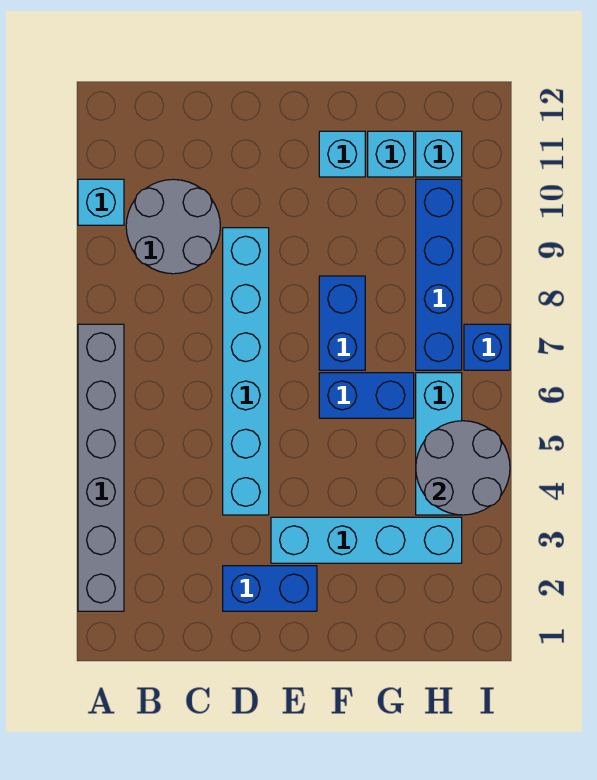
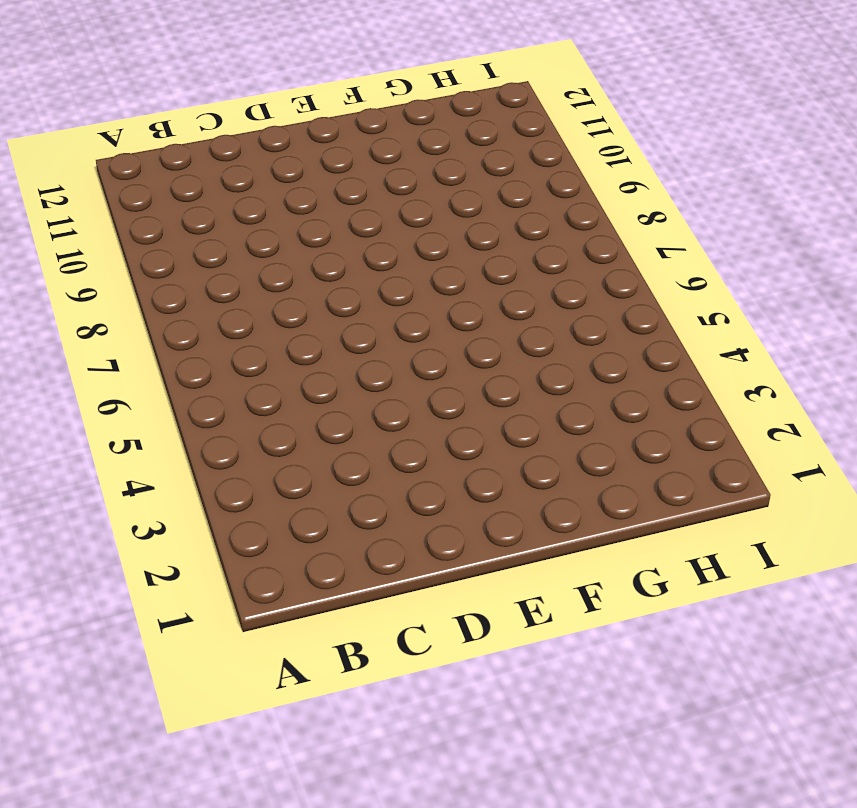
none -> grey 1x6 brick [78,324,124,611]
none -> cyan 1x1 brick [78,179,124,225]
none -> grey 2x2 round brick [126,179,220,274]

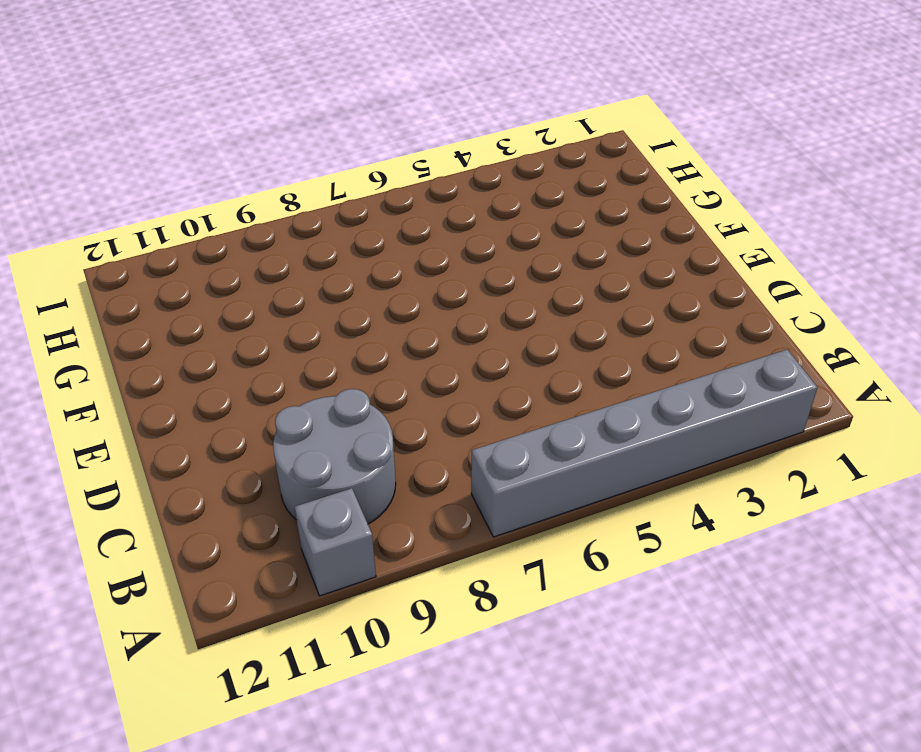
grey 1x1 brick [295,488,376,596] -> cyan 1x1 brick [78,179,124,225]
none -> blue 1x2 brick [223,566,317,611]
none -> cyan 1x6 brick [223,228,269,515]
none -> cyan 1x4 brick [271,517,462,563]

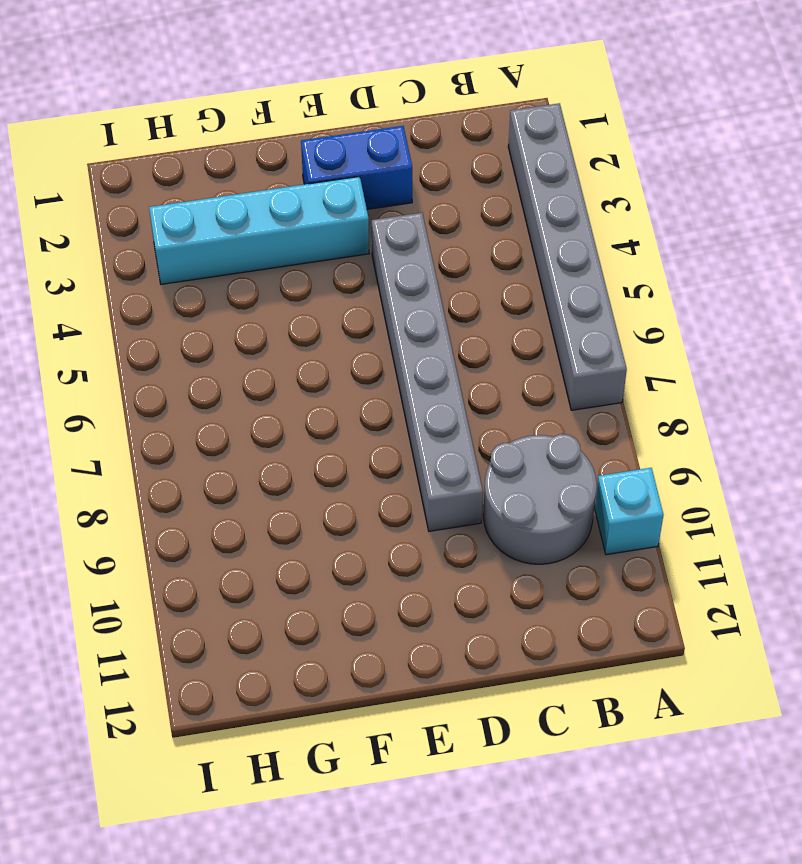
grey 1x6 brick [372,213,483,531] -> cyan 1x6 brick [223,228,269,515]
none -> blue 1x2 brick [319,373,414,418]
none -> blue 1x2 brick [319,276,365,370]
none -> cyan 1x1 brick [319,131,365,177]

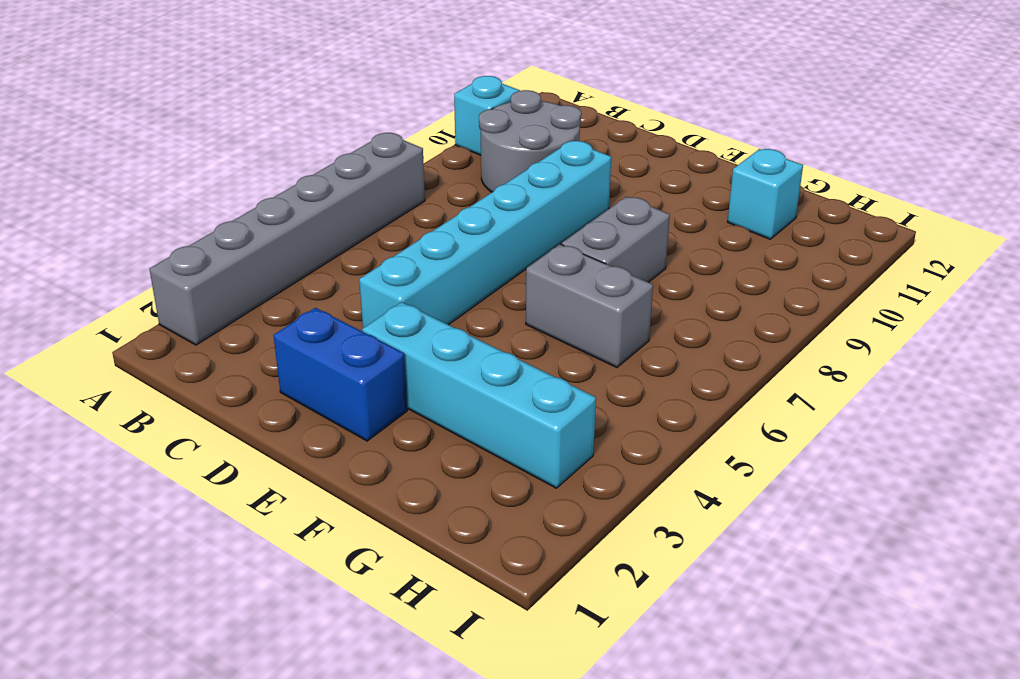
grey 1x2 brick [526,244,653,367] -> blue 1x2 brick [319,373,414,418]
grey 1x2 brick [562,197,670,282] -> blue 1x2 brick [319,276,365,370]
none -> cyan 1x1 brick [319,131,365,177]
none -> cyan 1x3 brick [416,373,462,515]
none -> blue 1x4 brick [416,179,462,370]

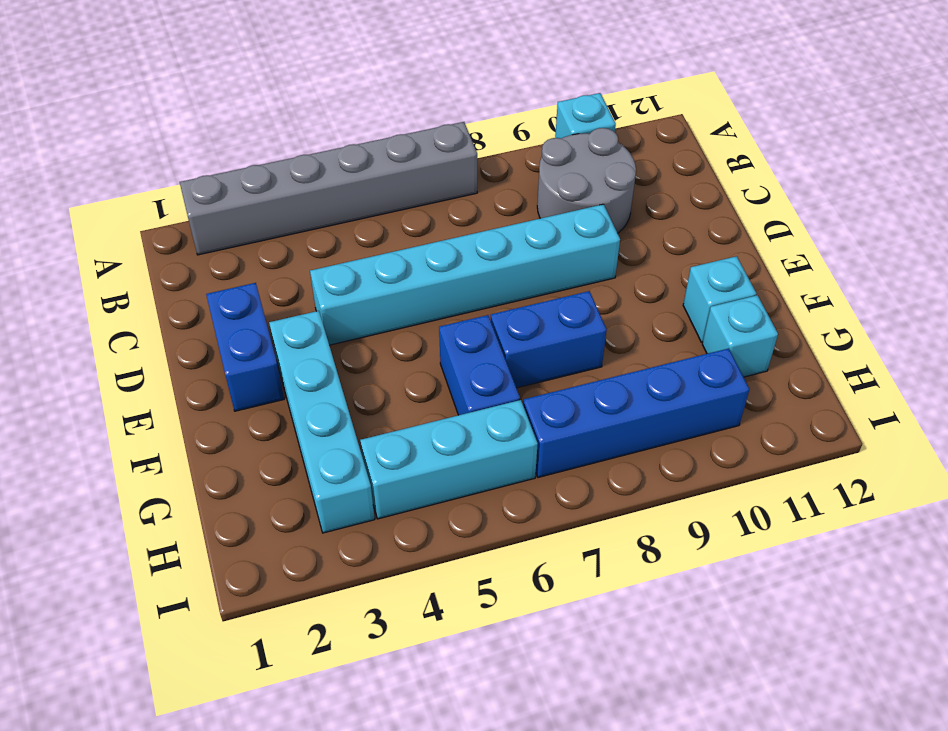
none -> cyan 1x1 brick [416,131,462,177]
none -> blue 1x1 brick [464,324,510,370]
none -> grey 2x2 round brick [416,421,510,515]

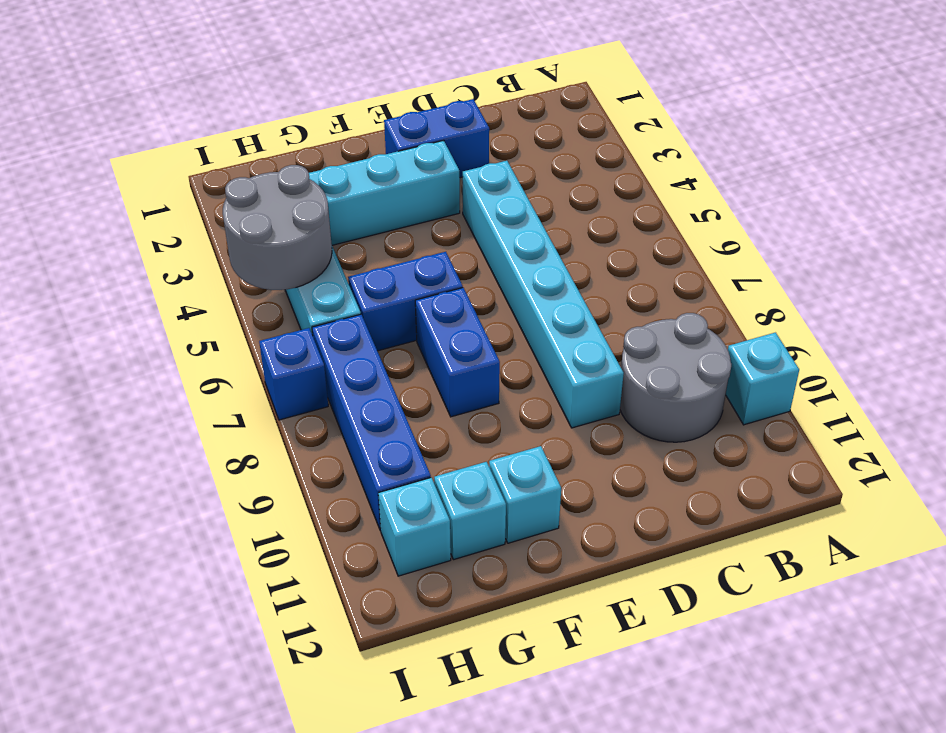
none -> grey 1x6 brick [78,324,124,611]

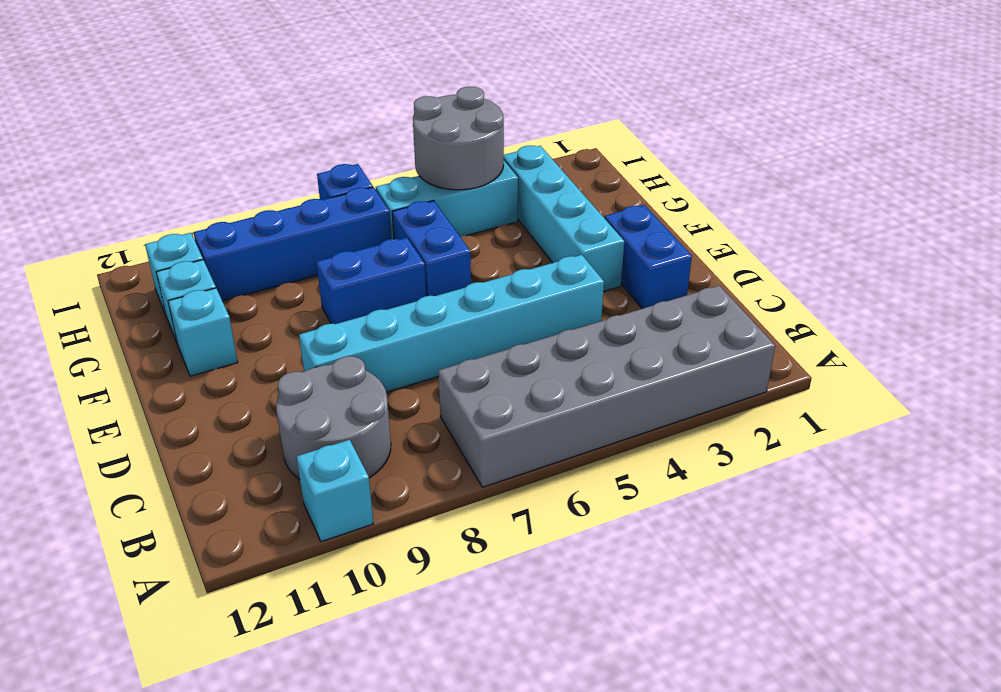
grey 2x6 brick [438,286,775,487] -> grey 1x6 brick [78,324,124,611]

